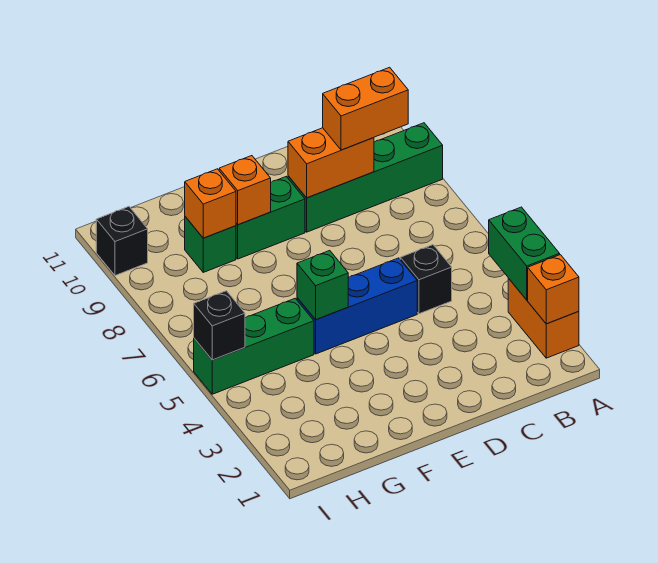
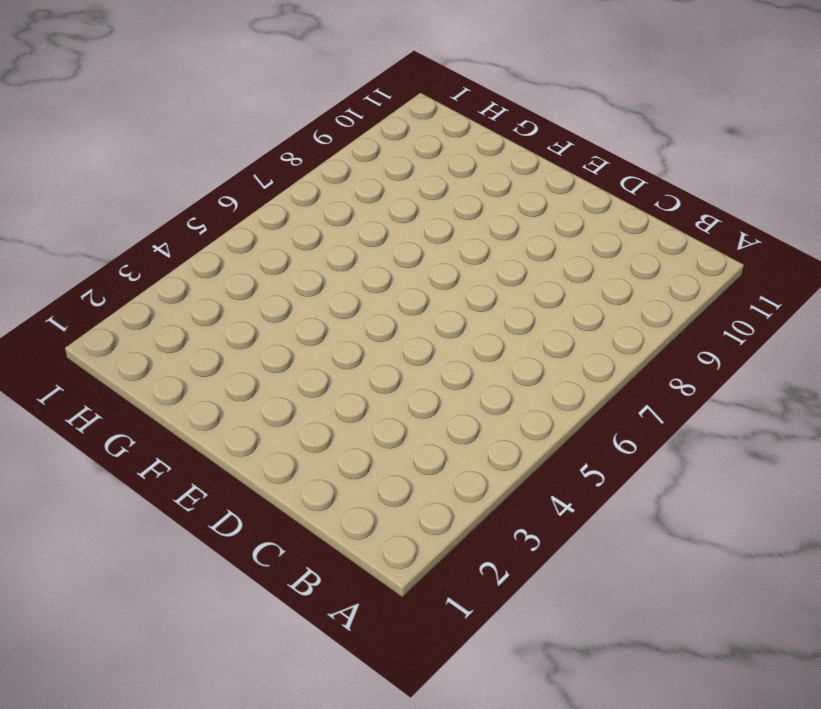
none -> orange 1x2 brick [508,278,579,358]
none -> green 1x4 brick [288,123,443,232]
none -> black 1x1 brick [400,245,452,314]

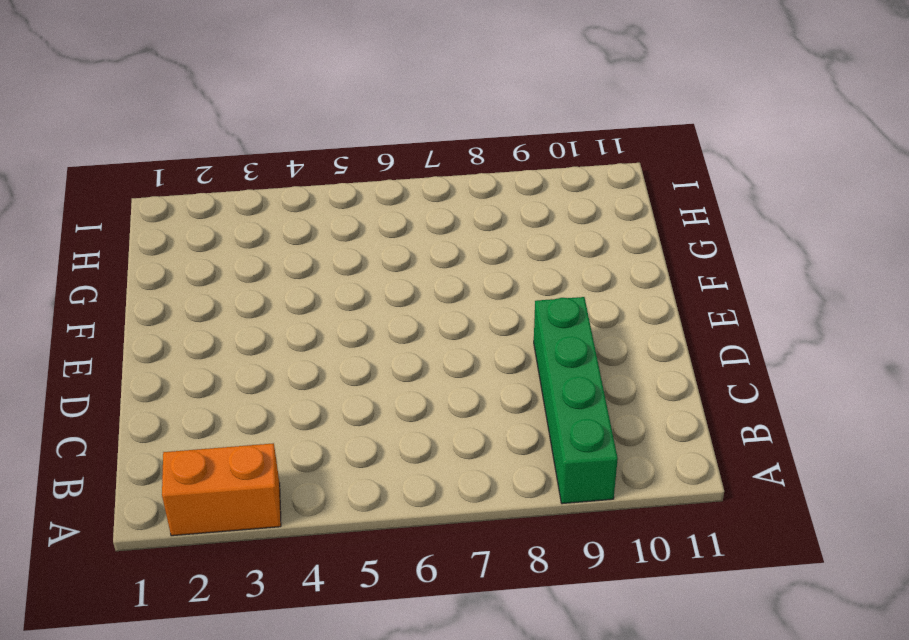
none -> black 1x1 brick [400,245,452,314]
none -> blue 1x3 brick [297,258,417,354]
none -> green 1x2 brick [236,177,305,259]

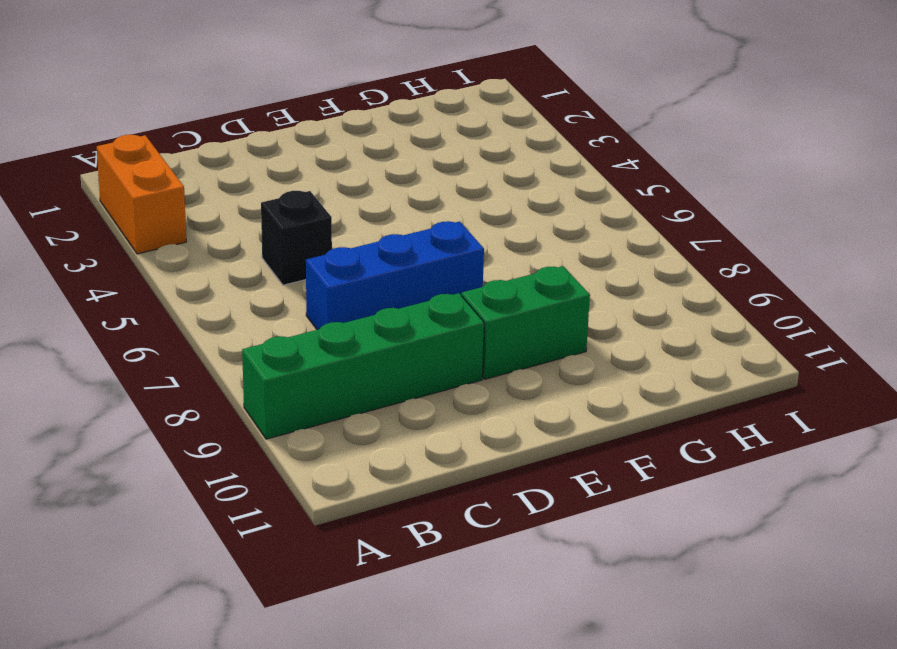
blue 1x3 brick [306,221,484,330] -> blue 1x3 brick moved to [297,258,417,354]
none -> green 1x3 brick [194,298,314,394]
none -> green 1x1 brick [185,217,236,272]
none -> black 1x1 brick [96,207,148,276]

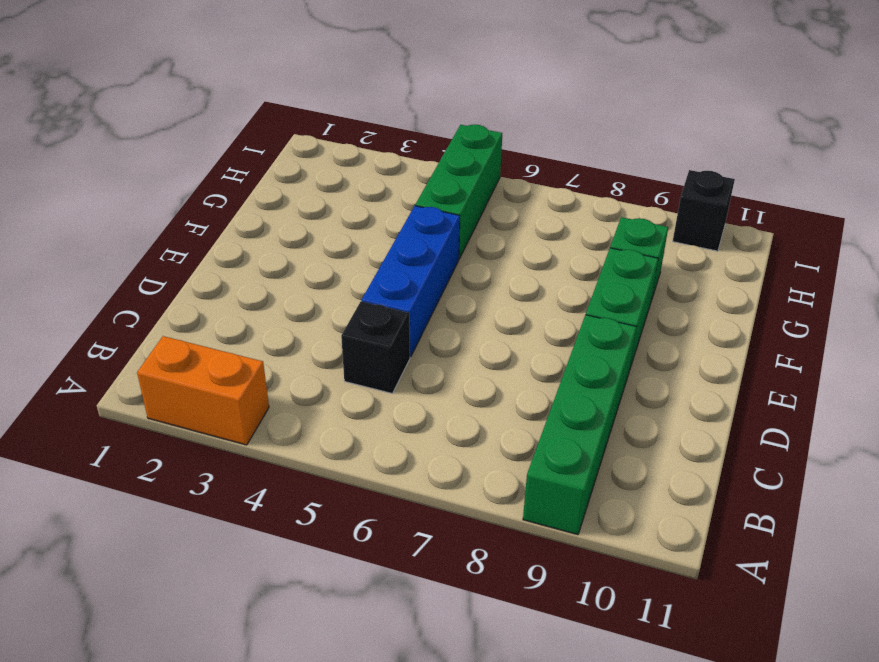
none -> orange 1x1 brick [528,255,579,324]
none -> green 1x2 brick [489,207,560,300]
none -> orange 1x2 brick [288,128,374,198]

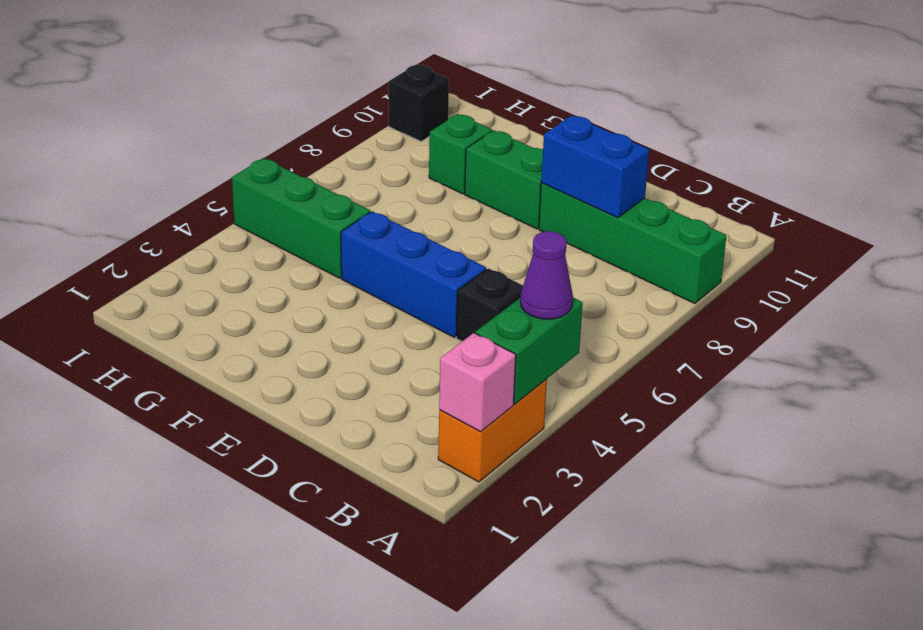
pink 1x1 brick [439,333,516,432] -> orange 1x1 brick [528,255,579,324]
purple 1x1 cone [520,231,573,319] -> none
blue 1x2 brick [541,115,649,218] -> orange 1x2 brick [288,128,374,198]
none -> green 1x1 brick [297,251,349,320]
none -> orange 1x1 brick [219,156,271,225]
none -> orange 1x1 brick [185,169,236,238]

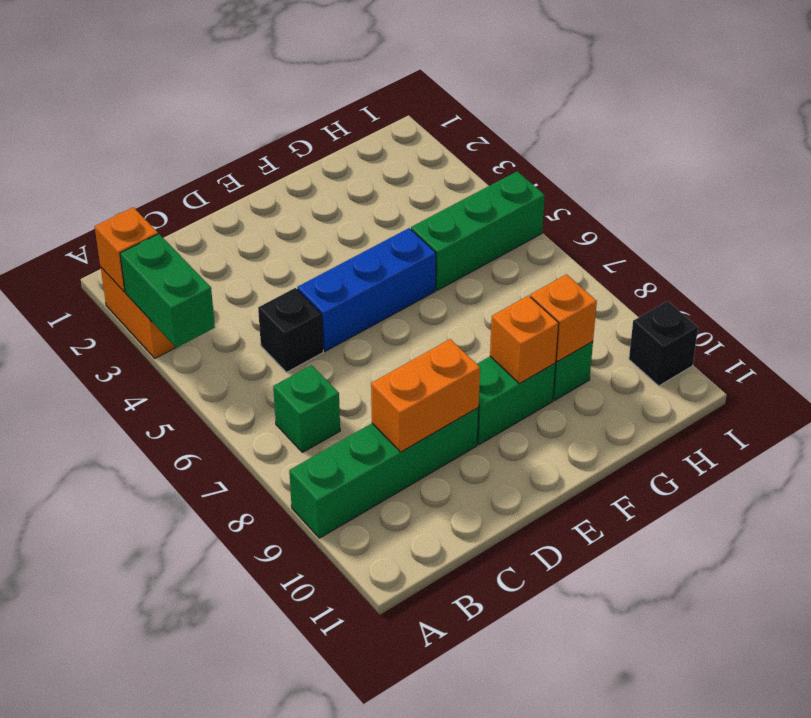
green 1x1 brick [273,365,340,452] -> green 1x1 brick moved to [297,251,349,320]
none -> black 1x1 brick [194,291,245,360]
none -> orange 1x2 brick [323,67,408,150]

